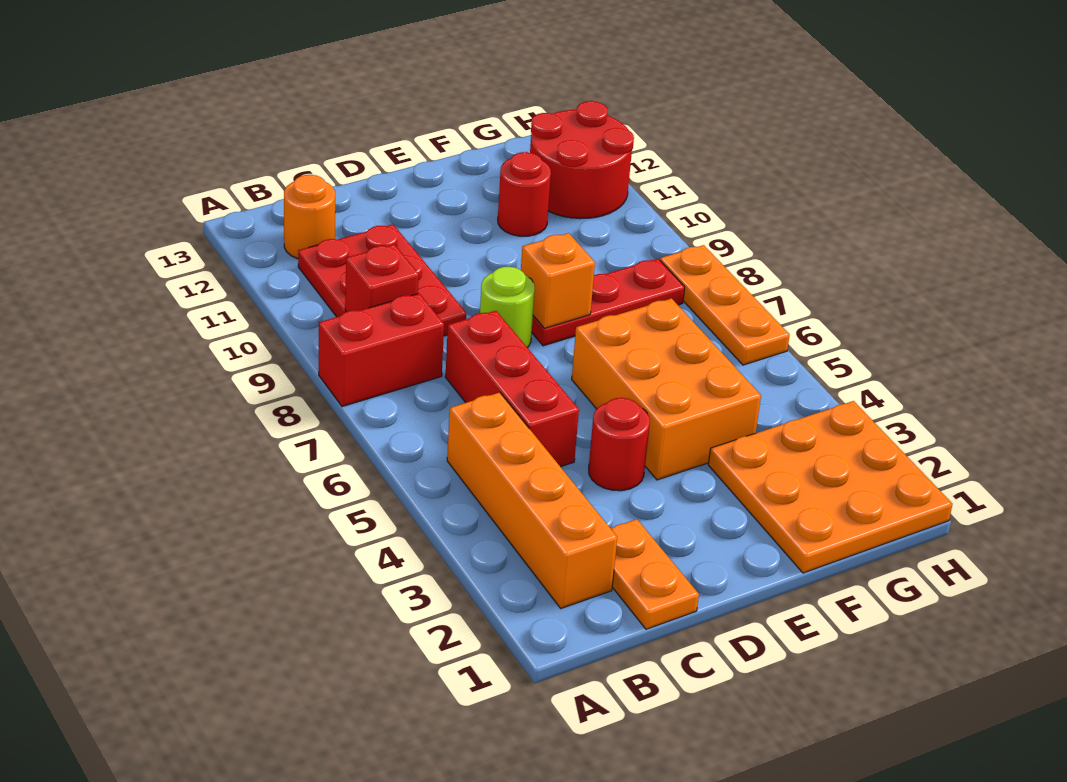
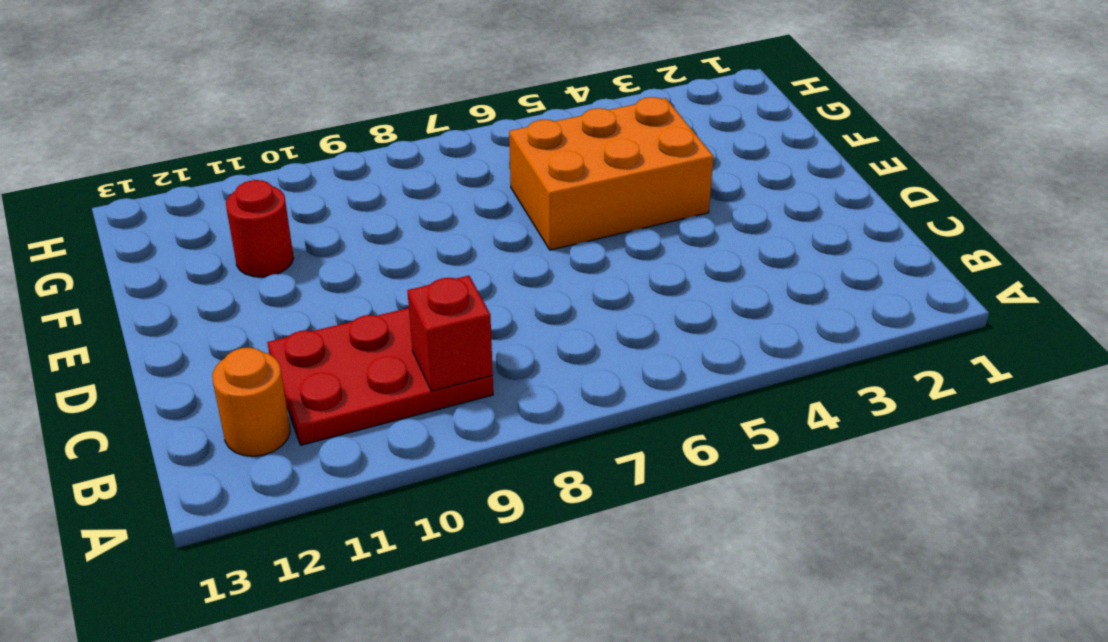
none -> red 1x2 brick [319,294,444,407]
none -> orange 1x4 brick [447,392,617,608]
none -> orange 1x2 plate [611,519,699,629]

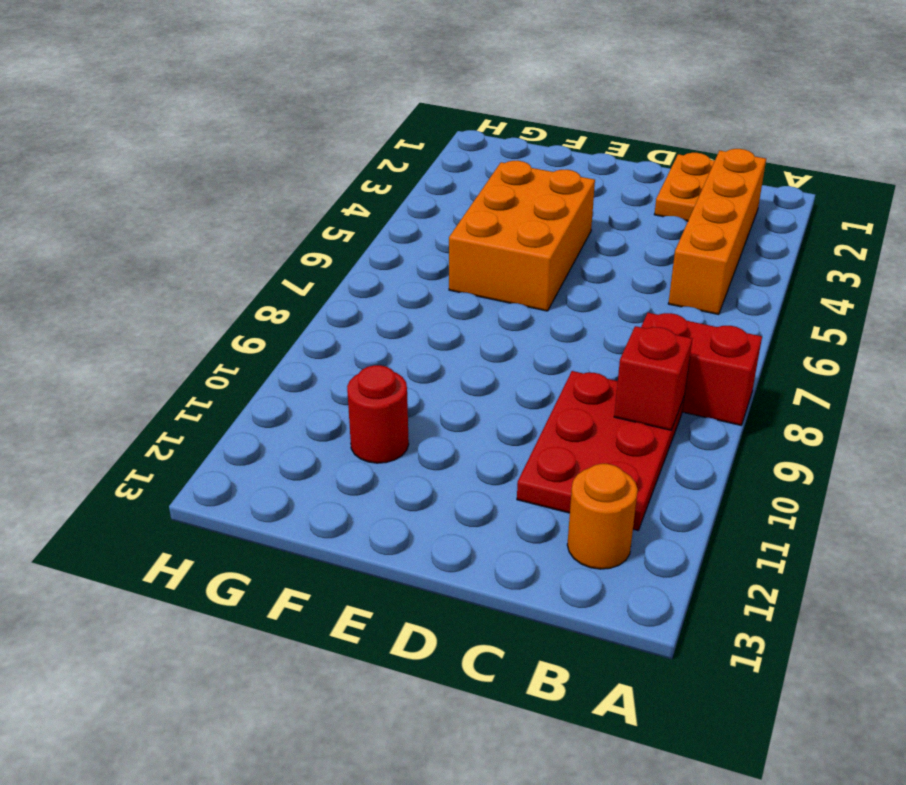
none -> red 1x3 brick [446,311,579,467]
none -> red 1x1 round brick [589,398,650,491]
none -> lime 1x1 round brick [480,267,535,348]

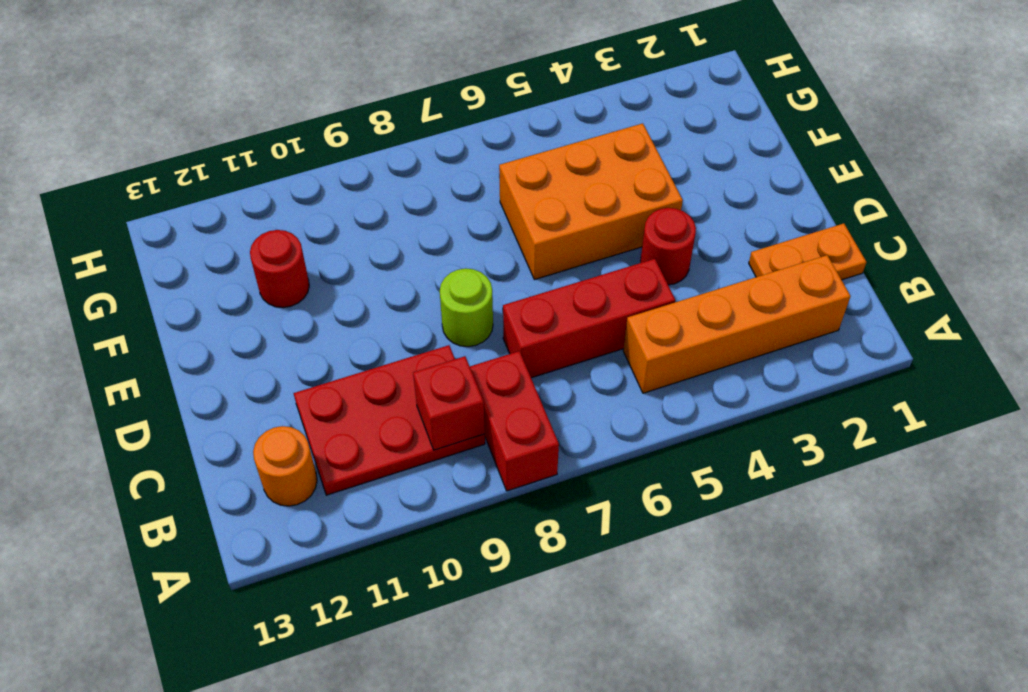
none -> red 1x3 plate [532,259,685,346]
none -> orange 3x3 plate [708,401,952,573]
none -> red 2x2 round brick [530,101,634,219]

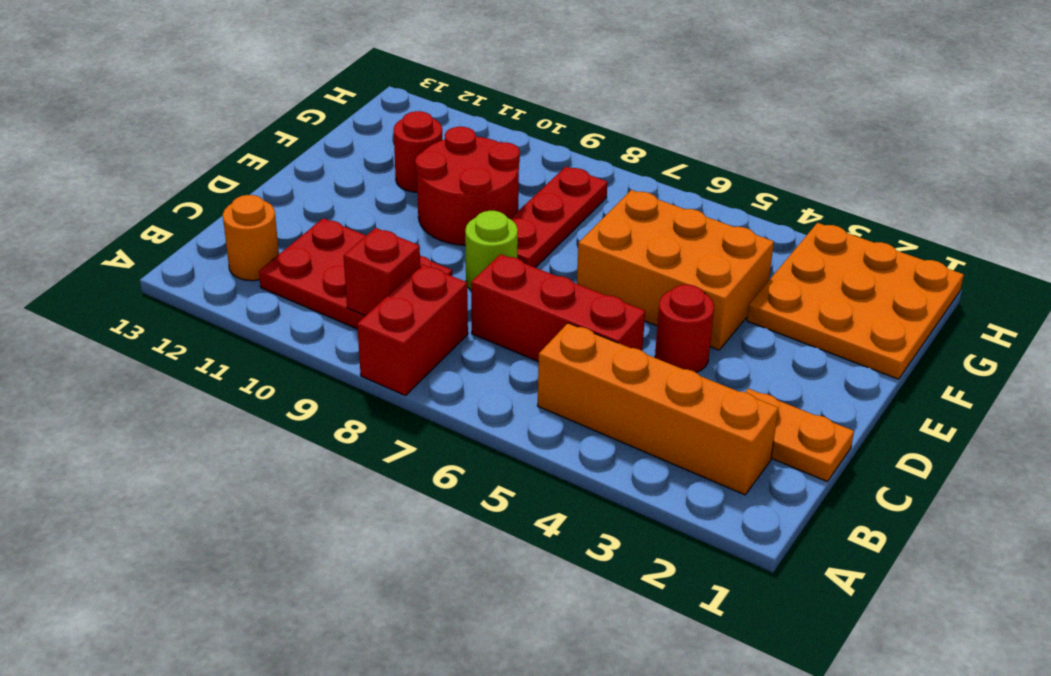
red 2x2 round brick [415,127,520,245] -> red 2x2 round brick moved to [530,101,634,219]
none -> orange 1x3 plate [660,245,790,365]
none -> orange 1x1 brick [521,233,595,328]

